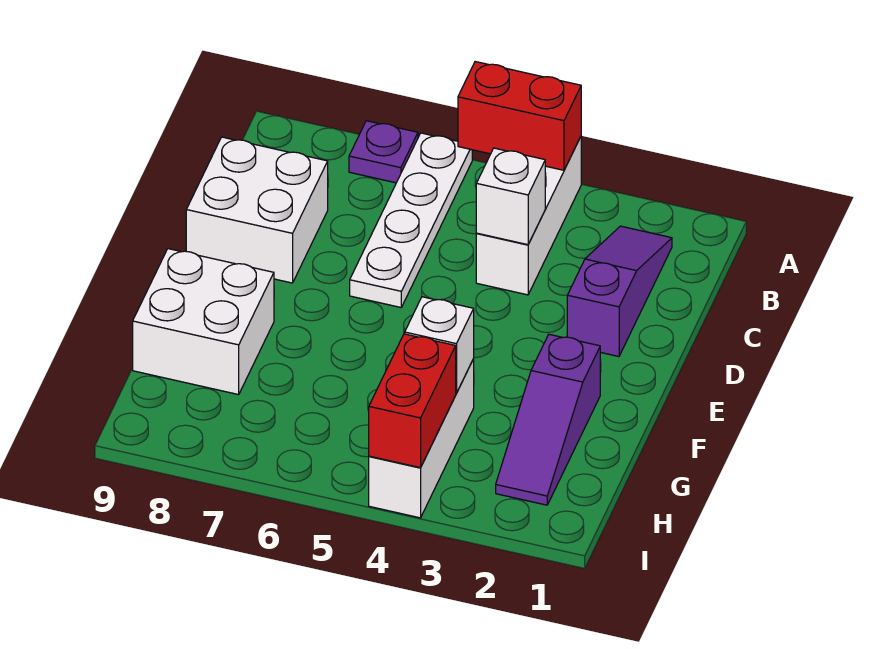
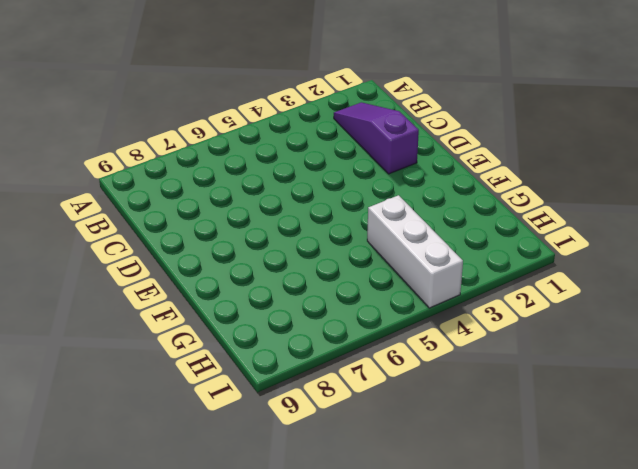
none -> white 1x3 brick [476,137,581,295]
none -> white 1x4 plate [350,133,472,307]
none -> purple 1x1 plate [349,121,418,183]

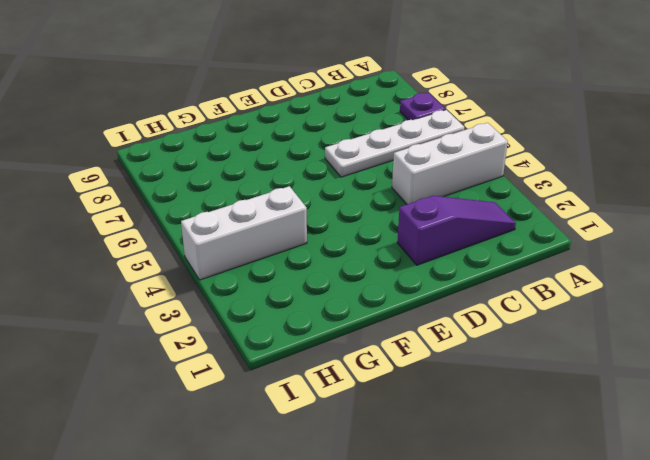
none -> white 2x2 brick [186,137,328,283]
none -> purple 1x3 slope [496,334,600,505]
none -> white 2x2 brick [133,249,274,395]

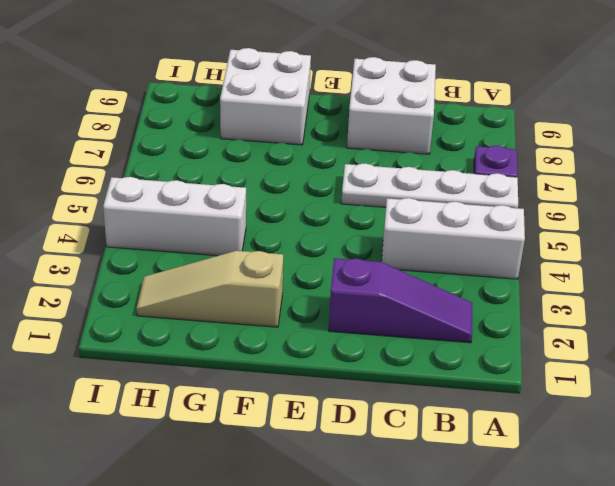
tan 1x3 slope [136,251,283,327] -> purple 1x3 slope [496,334,600,505]
none -> red 1x2 brick [458,62,581,170]
none -> white 1x1 brick [476,148,545,245]
none -> white 1x1 brick [405,297,474,393]

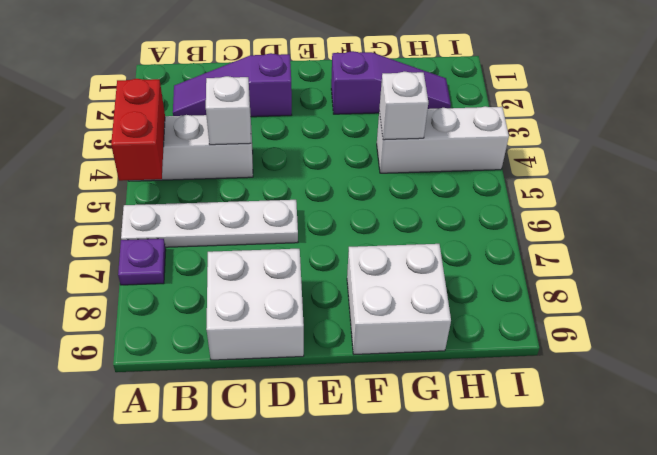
none -> red 1x2 brick [369,334,456,468]

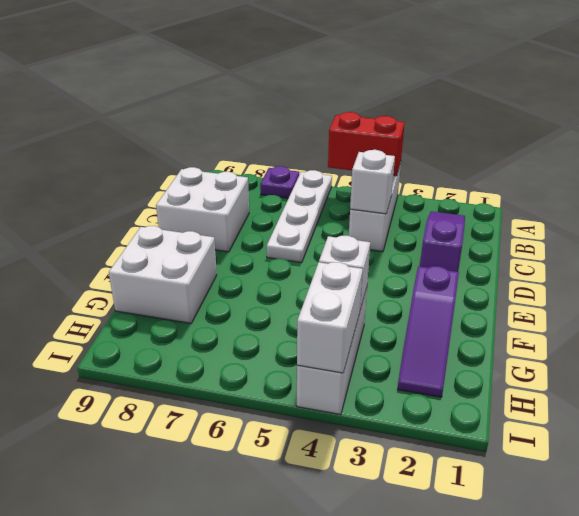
white 1x2 brick [297,262,363,373] -> red 1x2 brick [369,334,456,468]

